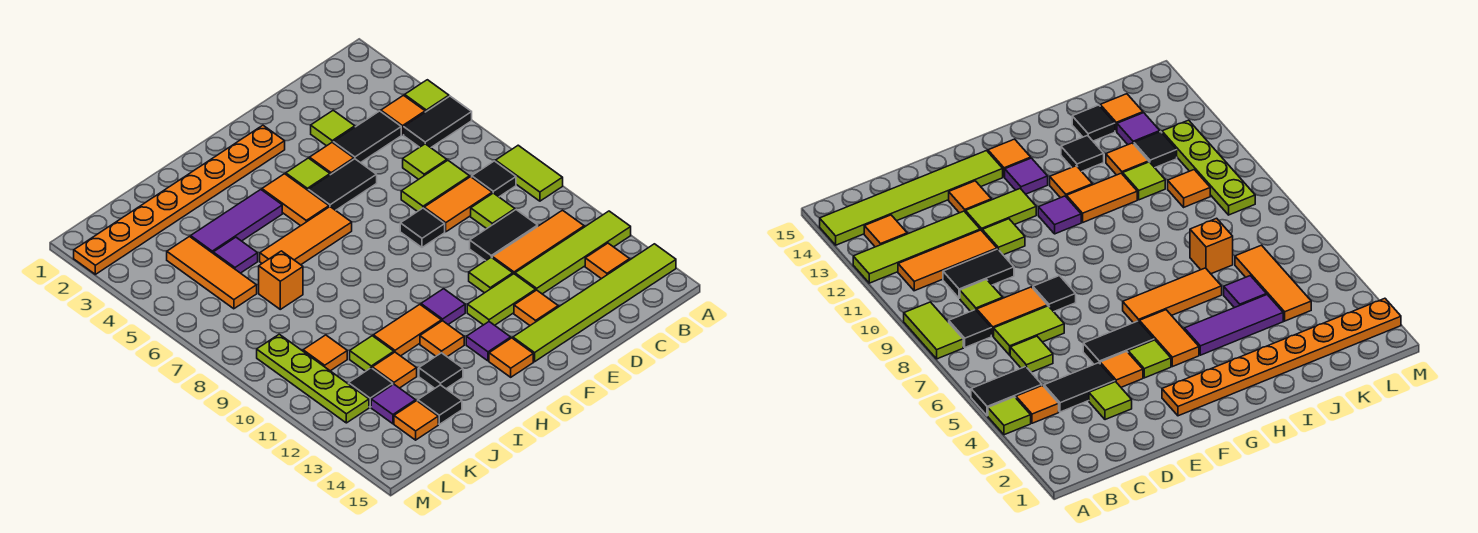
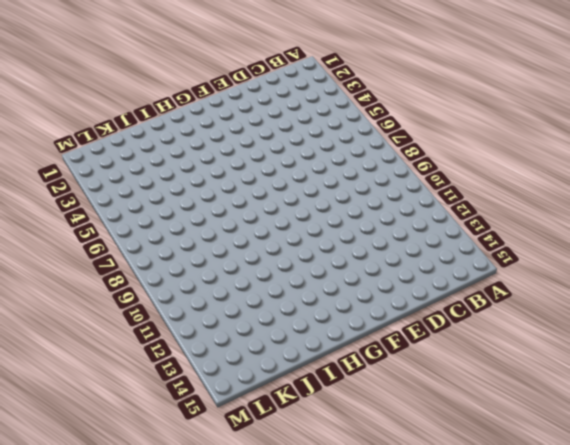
none -> lime 1x1 tile [405,80,449,112]
none -> black 1x2 tile [404,96,472,148]
none -> lime 1x2 tile [496,145,563,201]
none -> lime 1x4 tile [515,211,631,294]

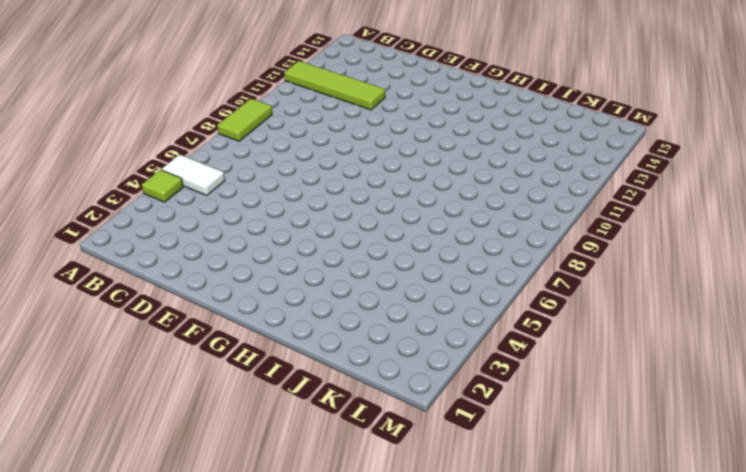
white 1x2 tile [161,155,225,196] -> black 1x2 tile [404,96,472,148]
none -> lime 1x6 tile [513,244,676,362]
none -> orange 1x1 tile [381,95,425,135]
none -> black 1x1 tile [472,161,516,197]
none -> orange 1x3 tile [492,210,584,274]

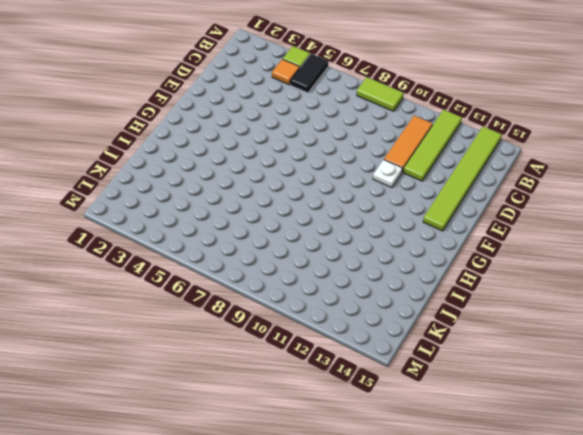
white 1x1 plate [373,160,402,188] -> lime 1x1 tile [469,257,513,293]
none -> black 1x1 tile [472,161,516,197]
none -> orange 1x1 tile [585,243,630,279]
none -> black 1x2 tile [333,111,401,163]
none -> lime 1x1 tile [403,144,447,179]

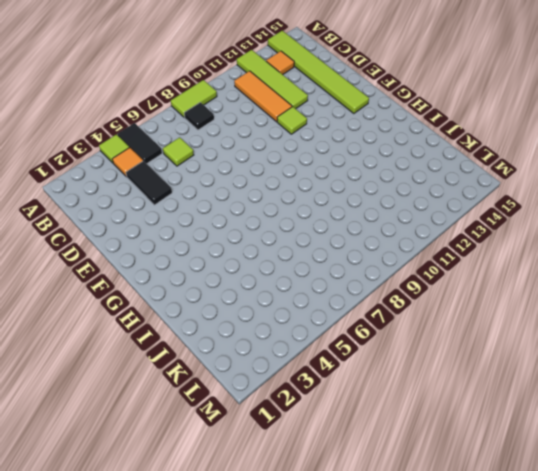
none -> lime 1x2 tile [401,160,470,212]
none -> orange 1x2 tile [424,177,492,232]
none -> lime 1x1 tile [471,193,515,229]
none -> black 1x2 tile [470,210,538,261]

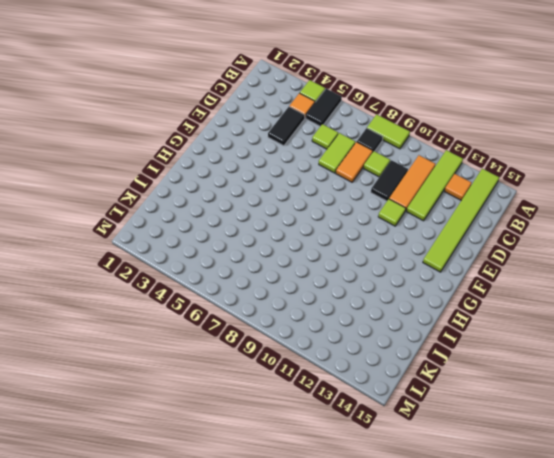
none -> lime 1x1 tile [311,110,355,146]
none -> orange 1x1 tile [310,143,354,175]
none -> black 1x2 tile [308,159,377,210]
none -> black 1x1 tile [400,208,445,247]

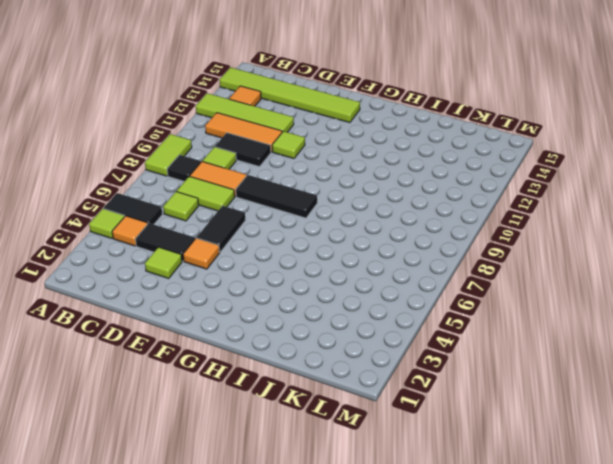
black 1x2 tile [197,206,245,252] -> black 1x2 tile turned to [308,159,377,210]
black 1x3 tile [236,175,317,218] -> black 1x1 tile [400,208,445,247]
none -> lime 1x2 tile [467,274,536,325]
none -> orange 1x1 tile [514,290,558,325]
none -> orange 1x8 plate [74,125,285,274]
none -> lime 1x1 tile [286,158,330,190]

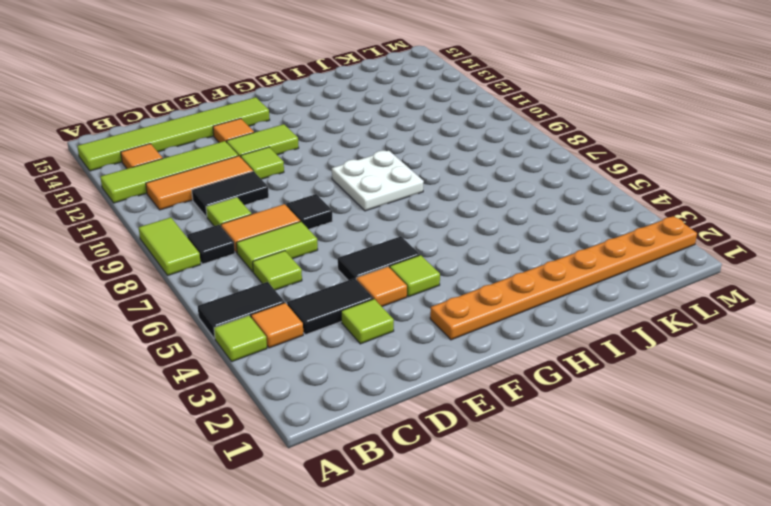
white 2x2 plate [332,150,424,211] -> none
none -> orange 1x2 tile [262,174,329,226]
none -> orange 1x3 tile [260,207,352,265]
none -> purple 1x1 tile [421,289,465,324]
none -> purple 1x1 tile [466,322,511,361]

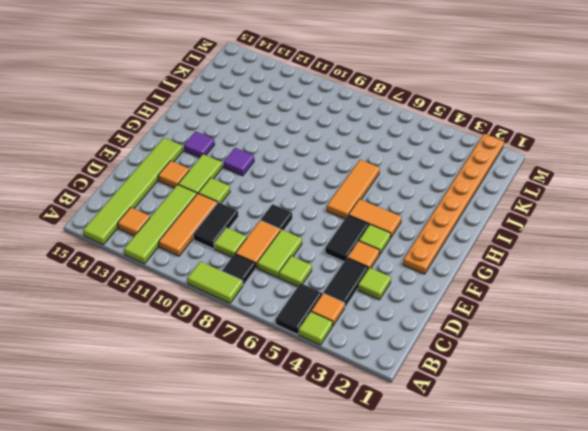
none -> orange 1x1 tile [489,338,533,377]
none -> purple 1x3 tile [191,190,282,253]
none -> orange 1x2 tile [373,304,441,356]
none -> orange 1x1 tile [420,321,464,357]

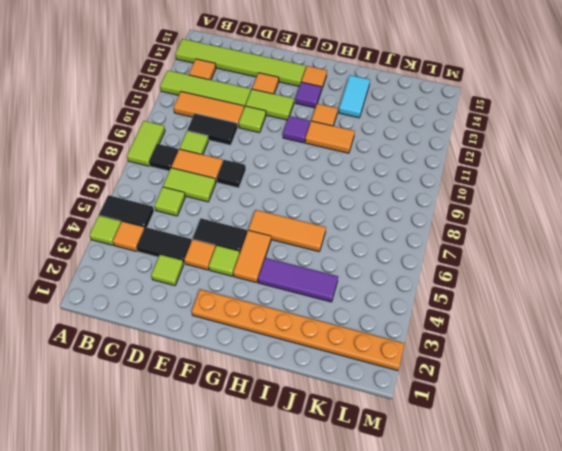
cyan 1x2 tile [339,75,370,118] -> black 1x1 tile [419,353,463,389]
none -> purple 1x1 tile [213,237,258,273]
none -> orange 1x1 brick [259,251,303,309]
none -> lime 1x1 tile [350,336,394,371]
none -> orange 1x1 tile [372,352,417,388]

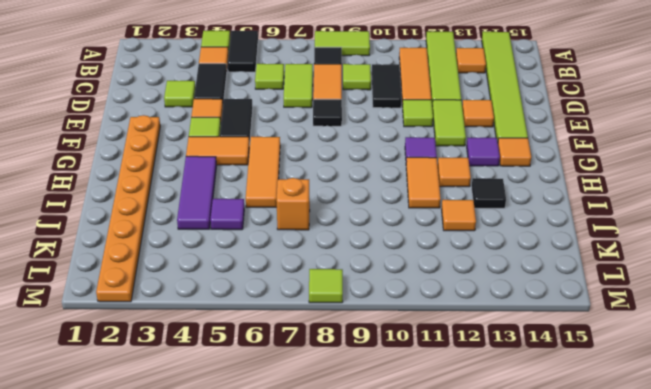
lime 1x1 tile [309,269,343,303] -> lime 1x1 tile moved to [350,336,394,371]
none -> black 1x1 tile [418,385,462,424]
none -> orange 1x3 tile [167,237,257,309]
none -> orange 1x1 tile [303,335,347,371]
none -> black 1x1 tile [349,368,393,407]

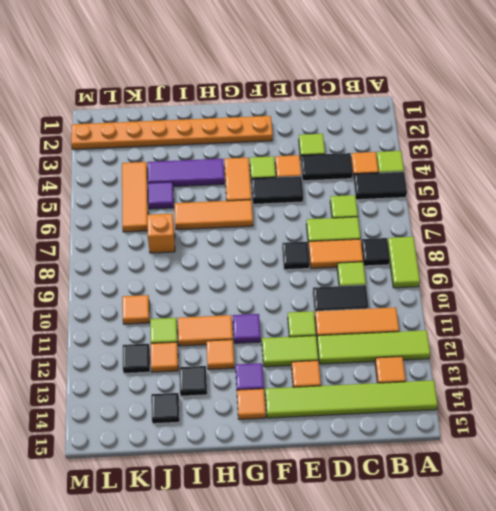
none -> purple 1x1 tile [371,384,416,424]
none -> orange 1x1 tile [394,401,438,440]
none -> lime 1x4 plate [257,334,369,423]

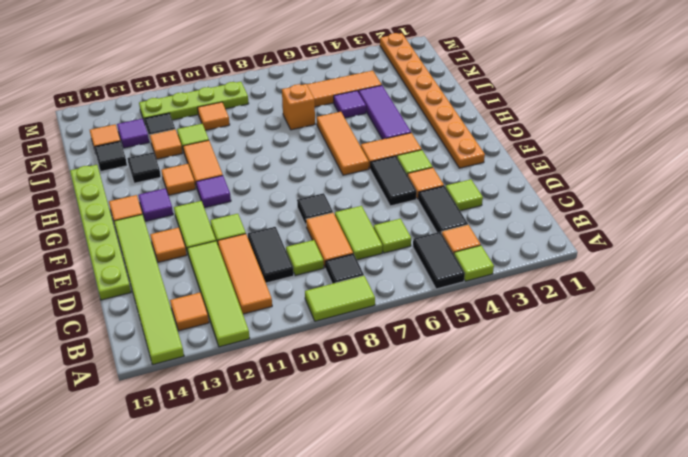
lime 1x6 plate [70,165,131,300] -> none

